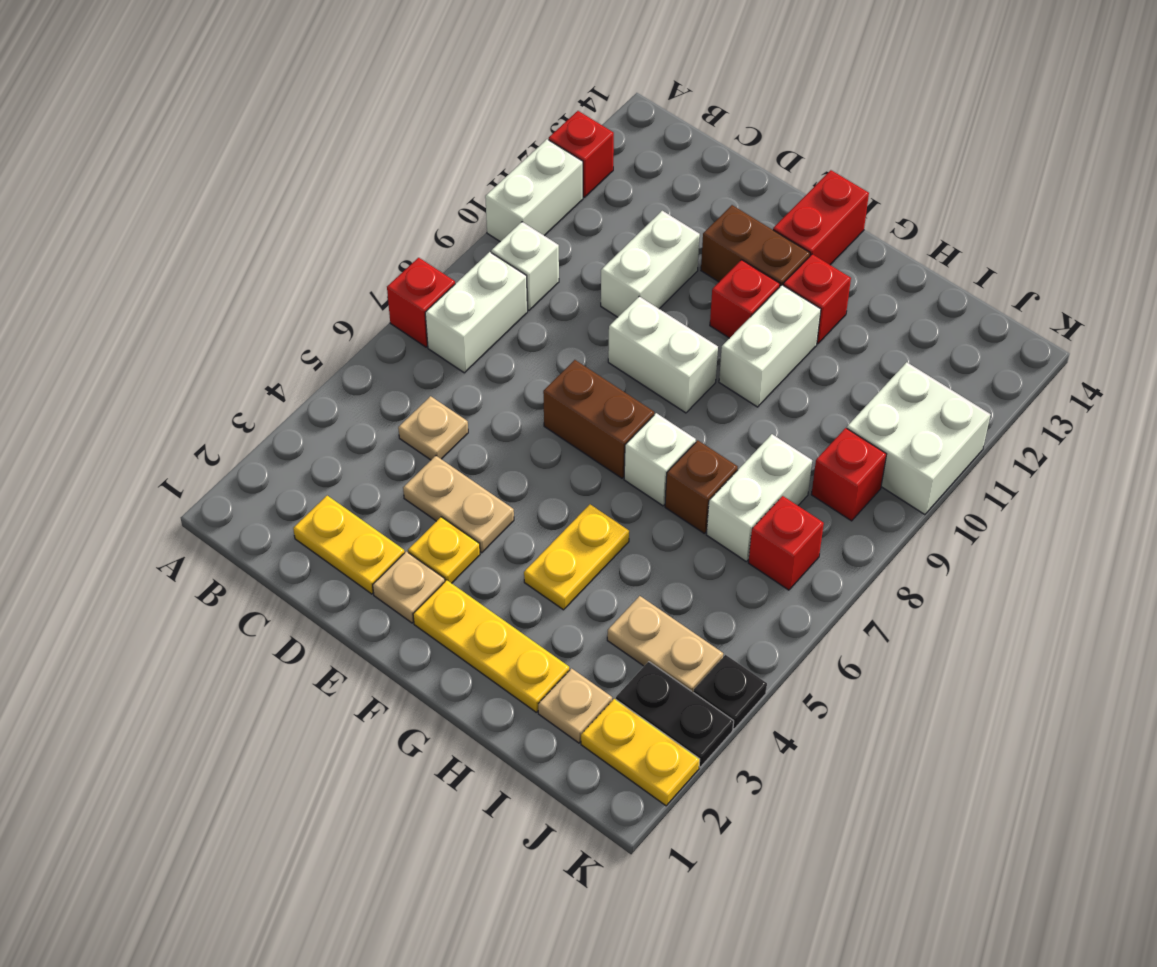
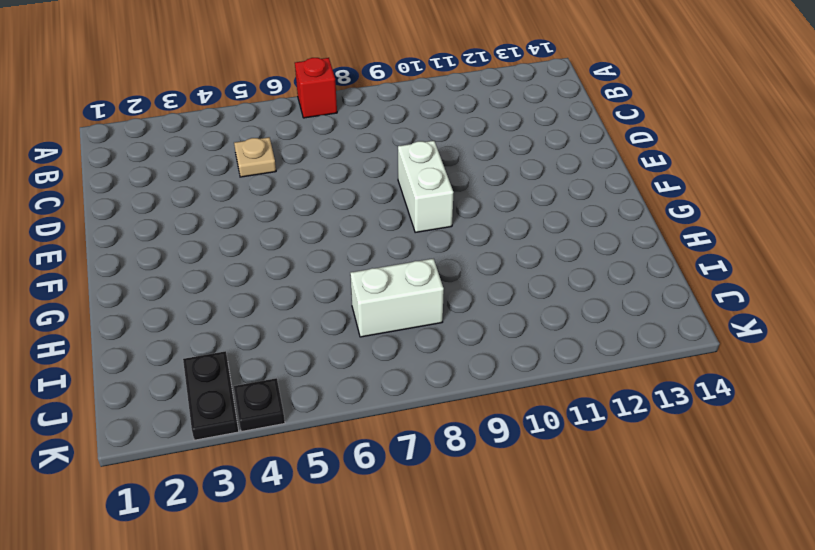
none -> white 1x2 brick [485,139,583,242]
none -> red 1x1 brick [549,111,614,197]
none -> white 1x2 brick [425,252,527,373]
none -> white 1x1 brick [491,222,559,311]

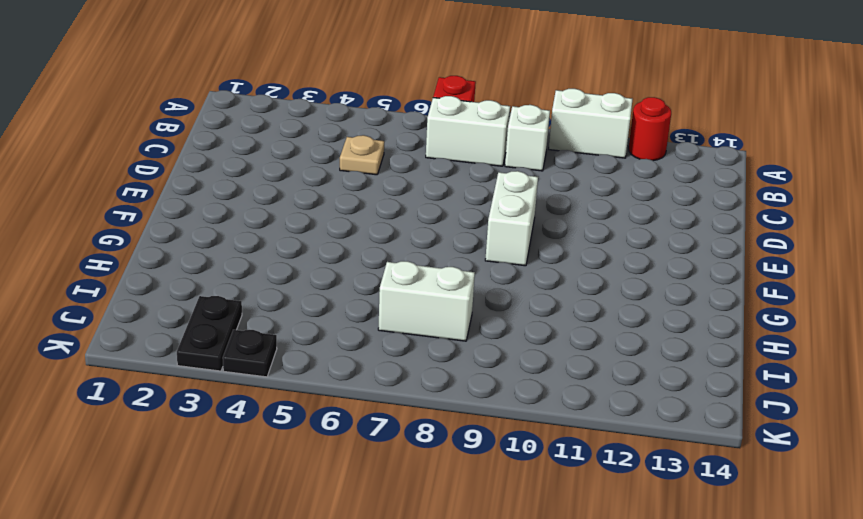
red 1x1 round brick [629,97,671,161] -> red 1x1 brick [549,111,614,197]
none -> yellow 1x2 plate [293,496,405,594]
none -> tan 1x2 plate [403,456,514,553]
none -> white 1x2 brick [601,211,700,317]
none -> tan 1x1 plate [373,551,445,623]

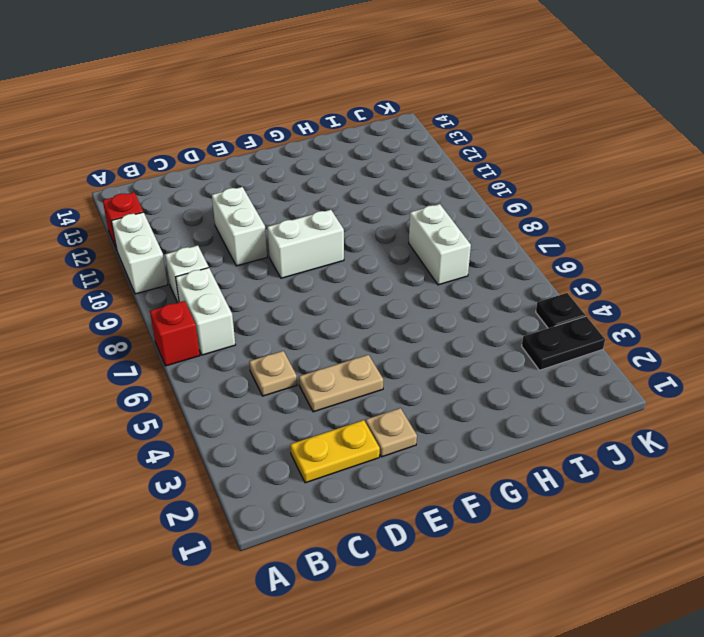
none -> yellow 1x1 plate [408,517,480,583]
none -> brown 1x2 brick [543,360,654,478]
none -> brown 1x2 brick [701,205,810,286]
none -> yellow 1x3 plate [413,580,569,712]

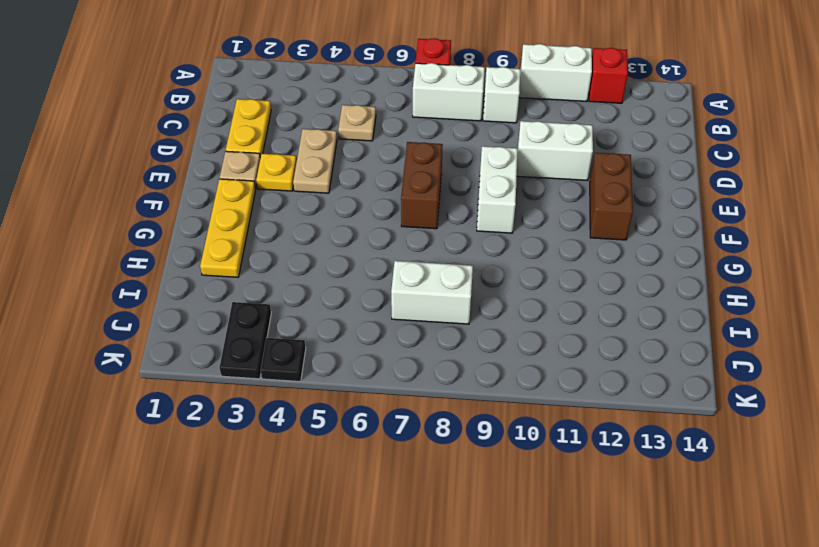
none -> red 1x1 brick [710,260,780,338]
none -> red 1x2 brick [773,170,869,265]
none -> yellow 1x2 plate [524,504,629,610]
none -> white 1x1 brick [624,413,696,506]

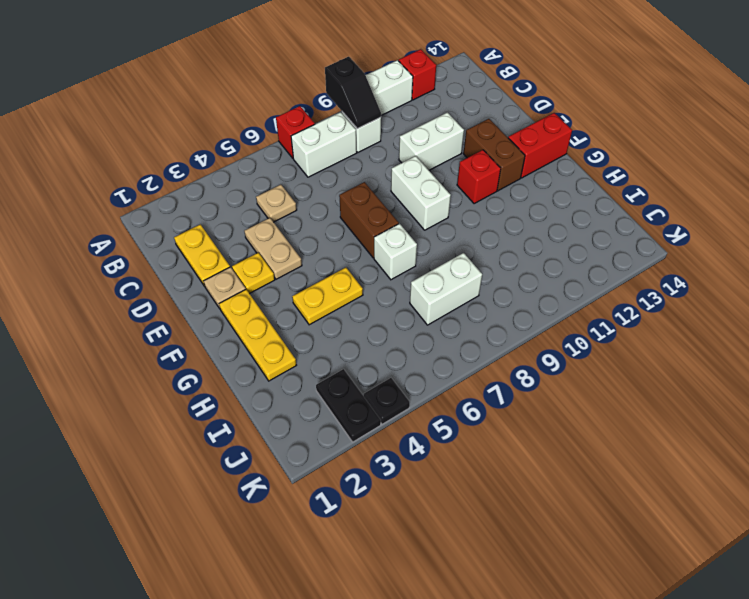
black 1x2 slope [325,57,381,129] -> none
none -> white 1x2 brick [719,285,821,407]
none -> red 1x1 brick [783,254,851,344]
none -> brown 1x1 brick [665,440,738,533]
none -> tan 1x1 plate [538,668,612,743]

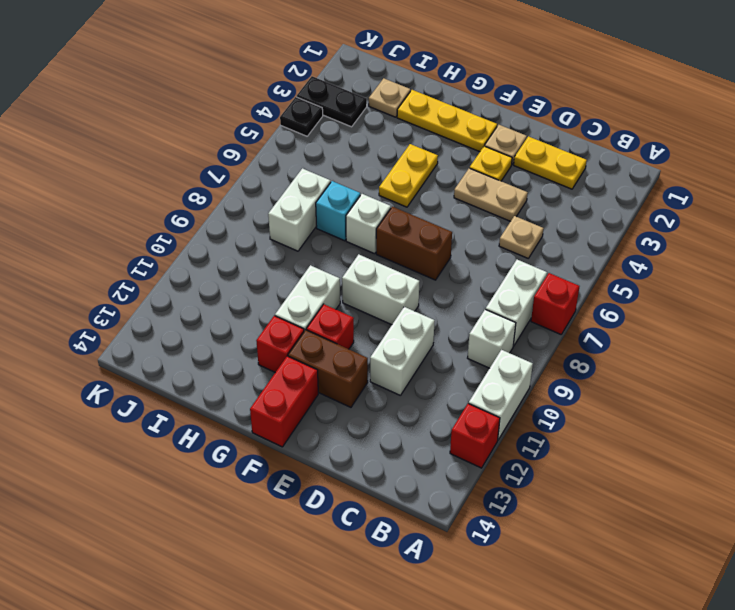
cyan 1x1 brick [316,181,360,241] -> brown 1x1 brick [665,440,738,533]
none -> tan 1x2 plate [607,596,723,692]
none -> yellow 1x2 plate [581,699,700,806]
none -> red 1x1 brick [748,496,824,590]
none -> red 1x1 brick [811,428,887,521]

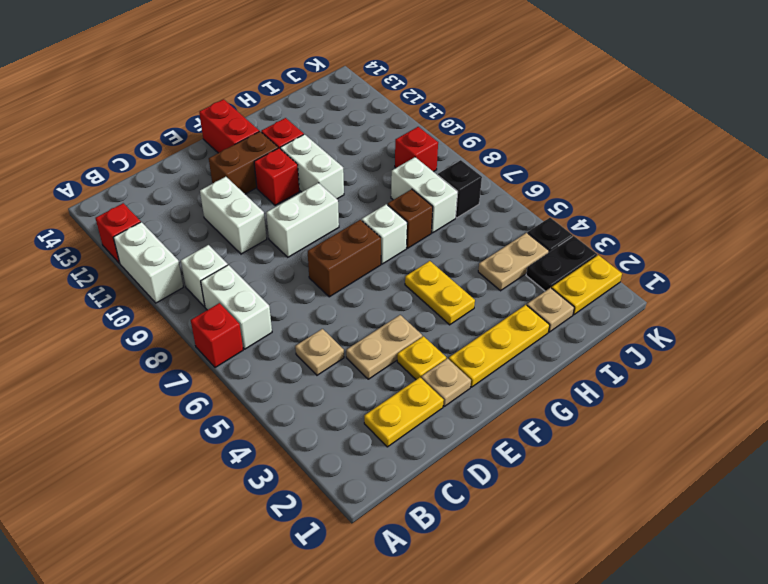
black 1x1 brick [438,160,482,218] -> red 1x1 brick [748,496,824,590]
none -> white 2x2 brick [847,362,990,515]

